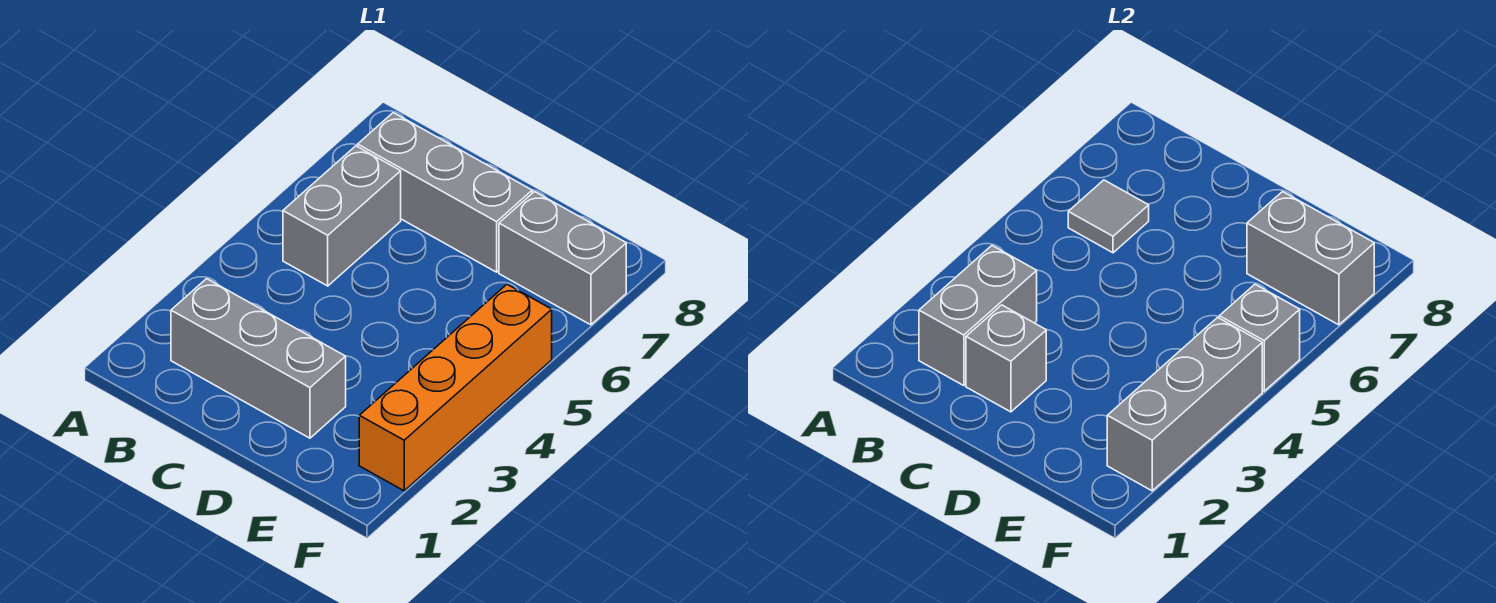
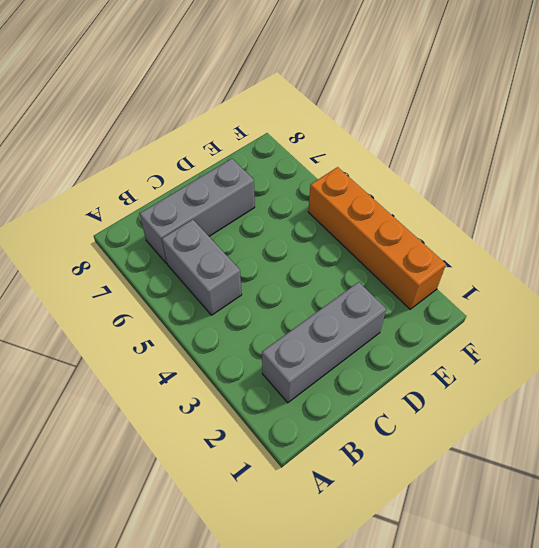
none -> grey 1x2 brick [499,192,626,325]
none -> grey 1x2 brick [919,246,1037,386]

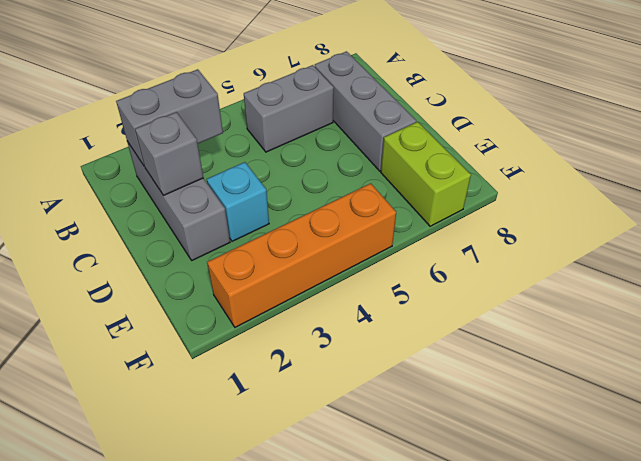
cyan 1x1 brick [207,162,269,241] -> none
lime 1x2 brick [381,122,471,226] -> grey 1x2 brick [499,192,626,325]
none -> grey 1x1 tile [1068,180,1149,253]
none -> grey 1x2 brick [1247,192,1374,325]

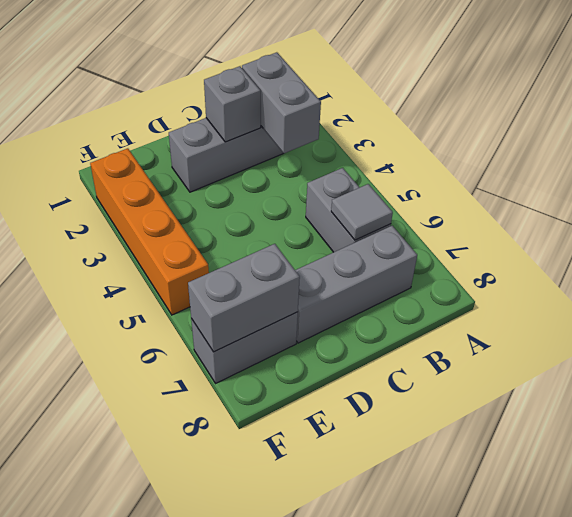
none -> grey 1x3 brick [1107,317,1262,491]
none -> grey 1x1 brick [1219,284,1300,391]

